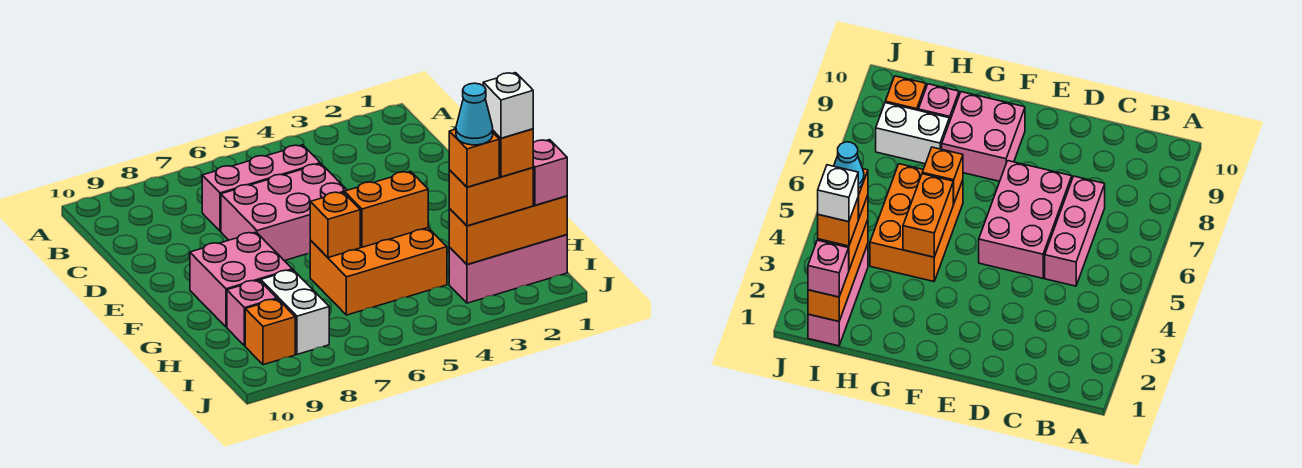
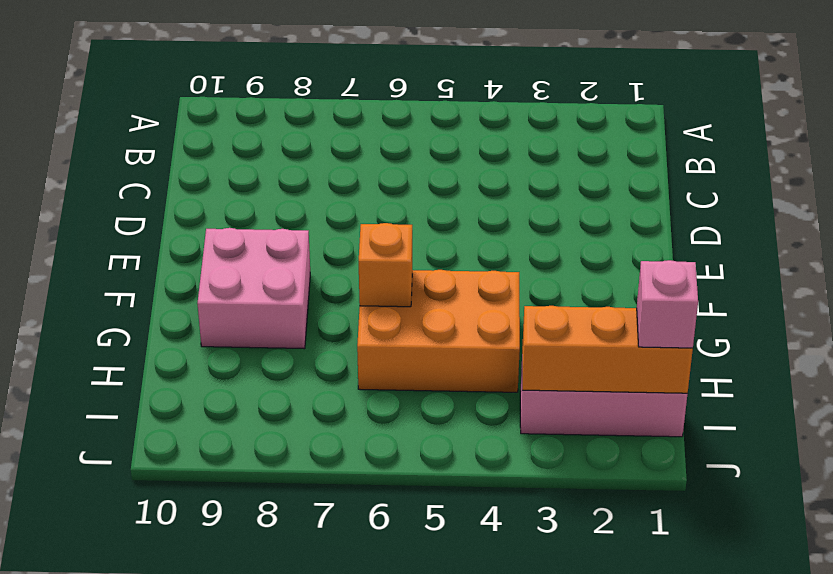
none -> pink 1x3 brick [202,145,320,231]
none -> pink 2x3 brick [221,164,347,261]
none -> white 1x2 brick [261,270,329,354]

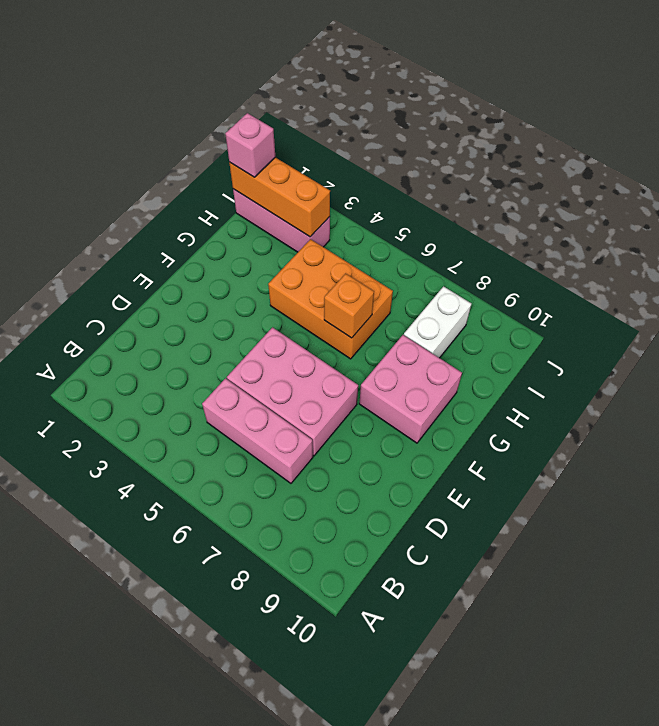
none -> pink 1x1 brick [227,280,277,346]
none -> orange 1x1 brick [245,299,295,365]
none -> orange 1x2 brick [344,171,428,247]

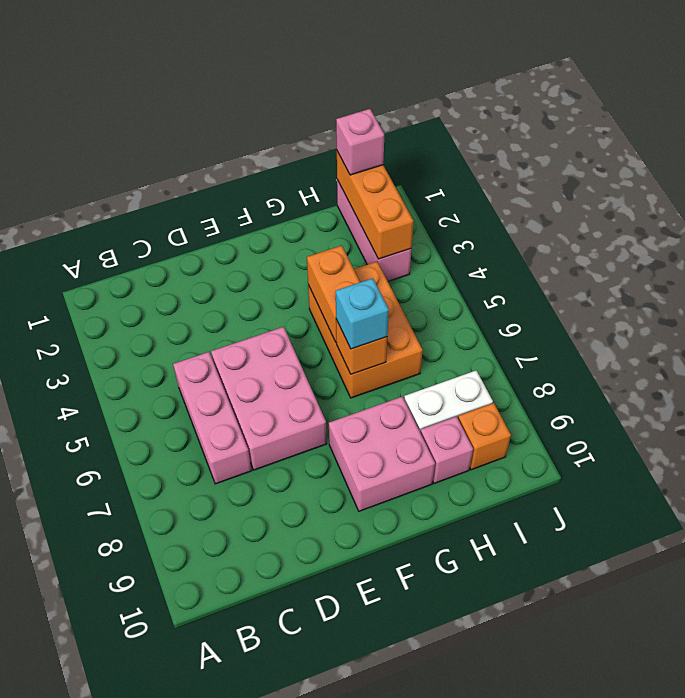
cyan 1x1 brick [336,278,389,349] -> none
none -> orange 1x2 brick [449,168,533,226]
none -> orange 1x1 brick [493,129,533,177]
none -> orange 1x1 brick [449,129,499,187]

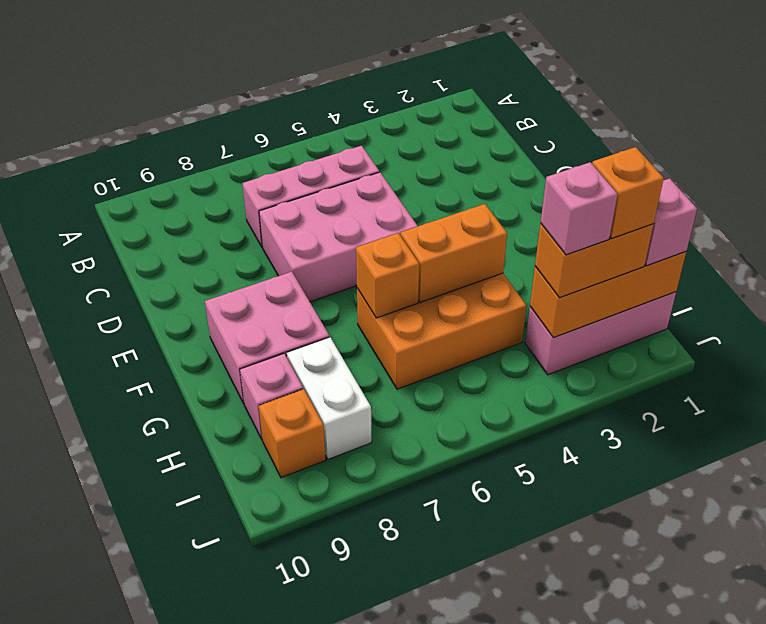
pink 1x1 brick [541,162,618,255] -> orange 1x1 brick [449,129,499,187]
none -> white 1x1 brick [483,73,533,138]
none -> cyan 1x1 cone [456,83,493,145]

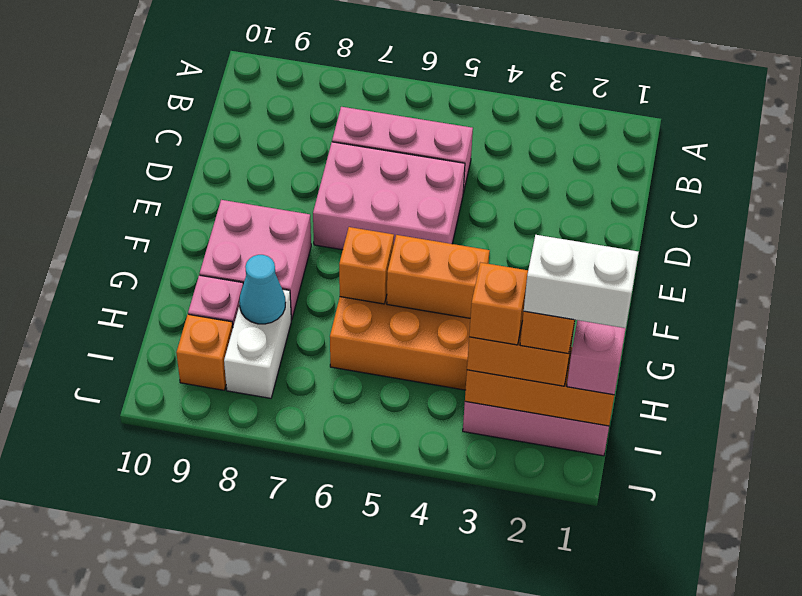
cyan 1x1 cone [239,255,286,324] -> cyan 1x1 cone moved to [456,83,493,145]
white 1x2 brick [524,235,639,328] -> white 1x1 brick [483,73,533,138]

